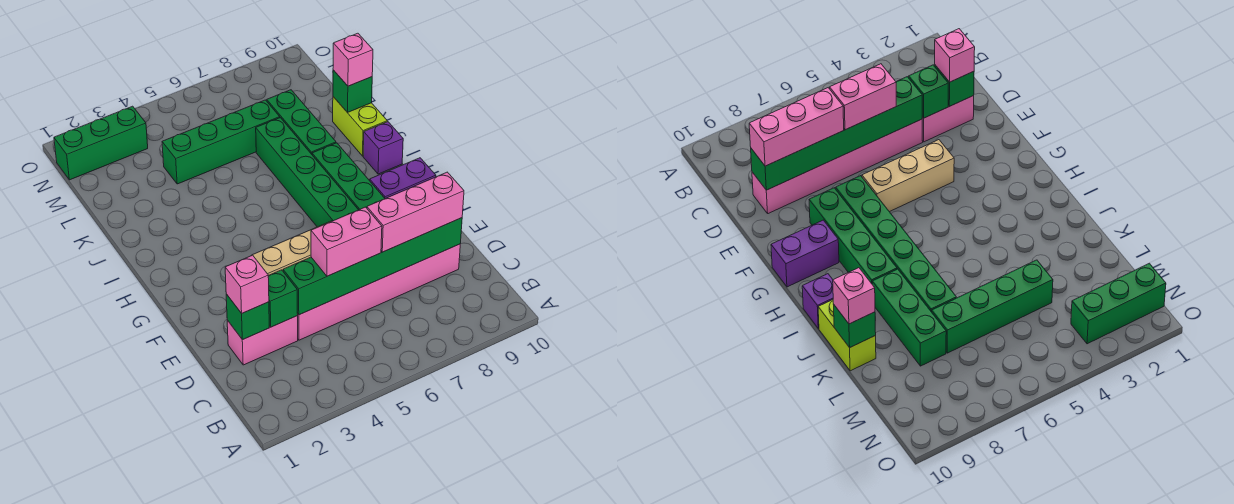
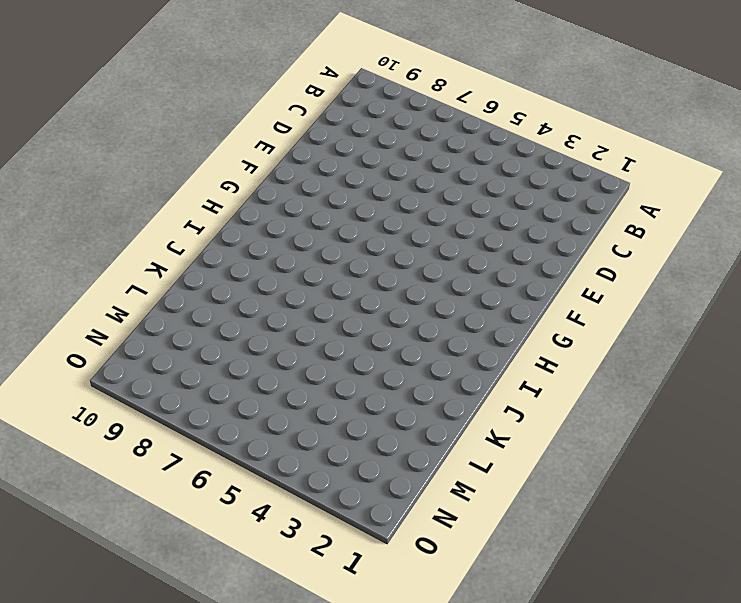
none -> pink 1x2 brick [227,316,298,365]
none -> pink 1x6 brick [297,244,460,340]
none -> tan 1x3 brick [253,221,332,276]

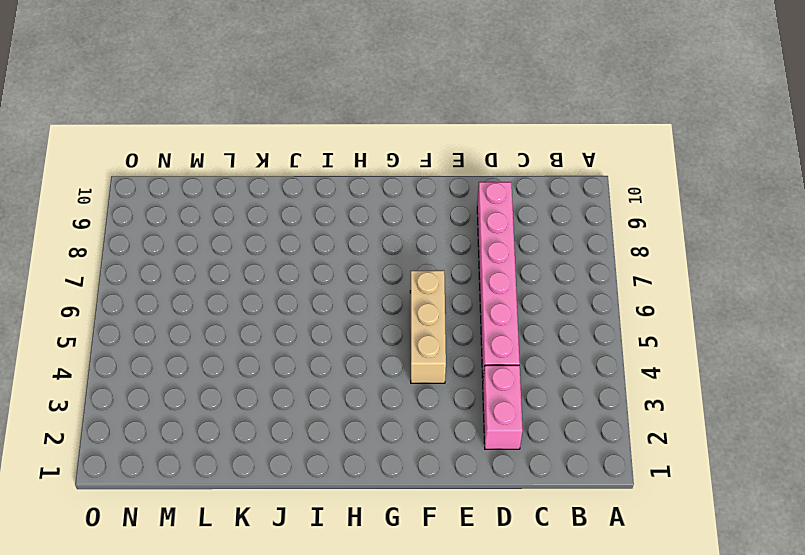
none -> green 1x6 brick [256,118,358,227]
none -> green 1x4 brick [312,143,385,210]
none -> purple 1x2 brick [370,158,436,199]

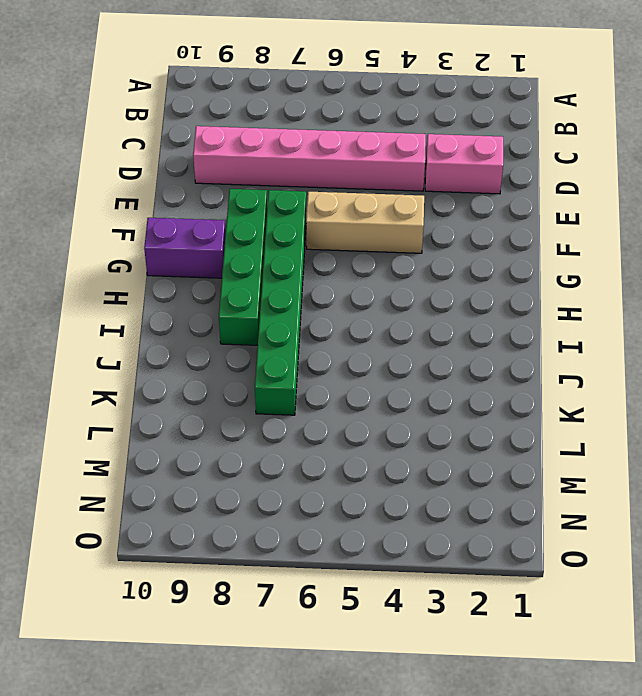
none -> purple 1x1 brick [363,122,403,174]
none -> green 1x3 brick [267,90,336,154]
none -> lime 1x2 brick [333,97,387,156]

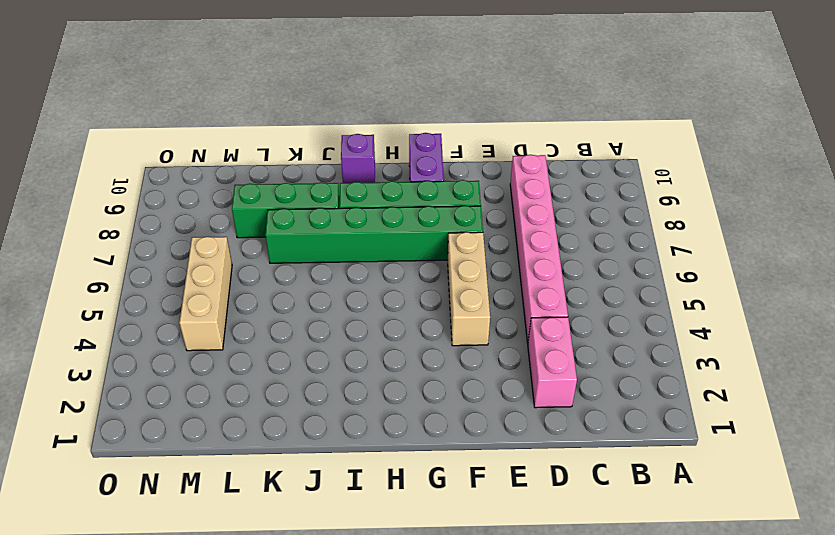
tan 1x3 brick [179,237,232,351] -> none
none -> lime 1x2 brick [333,97,387,156]
none -> green 1x4 brick [162,100,280,184]
none -> green 1x3 brick [54,106,148,180]

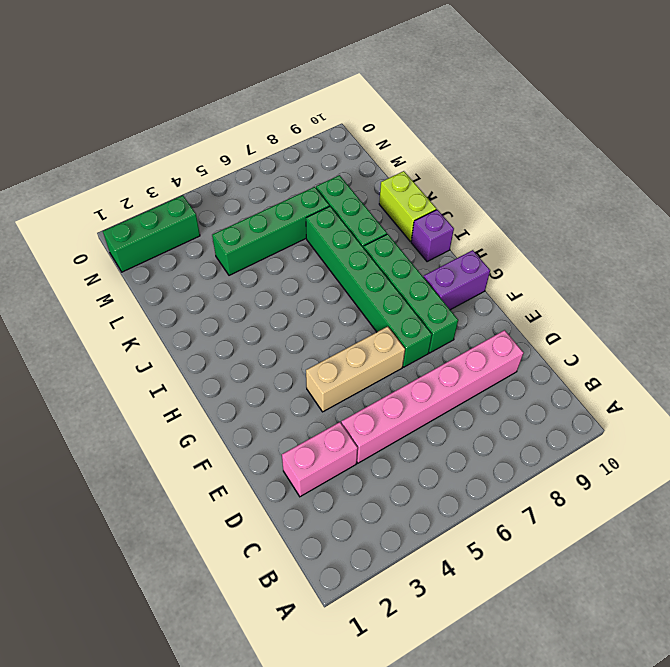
none -> green 1x1 brick [226,294,269,340]
none -> green 1x1 brick [268,270,298,327]
none -> green 1x6 brick [283,218,462,315]

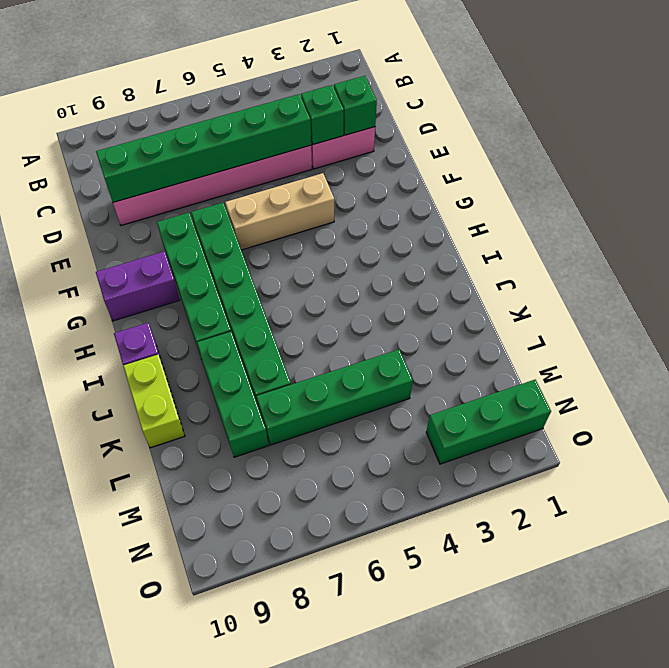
none -> green 1x1 brick [333,70,372,113]
none -> pink 1x1 brick [225,255,269,313]
none -> pink 1x2 brick [311,207,382,276]

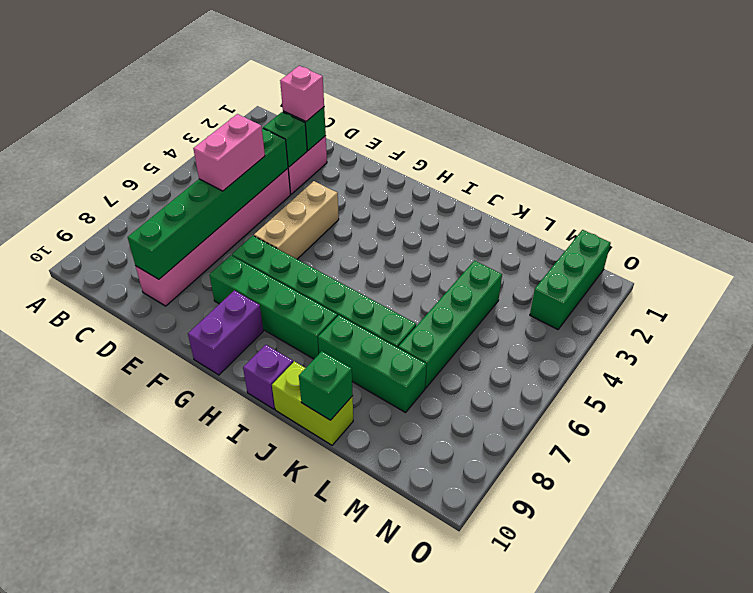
none -> pink 1x3 brick [367,172,464,252]
none -> pink 1x1 brick [333,33,373,86]

